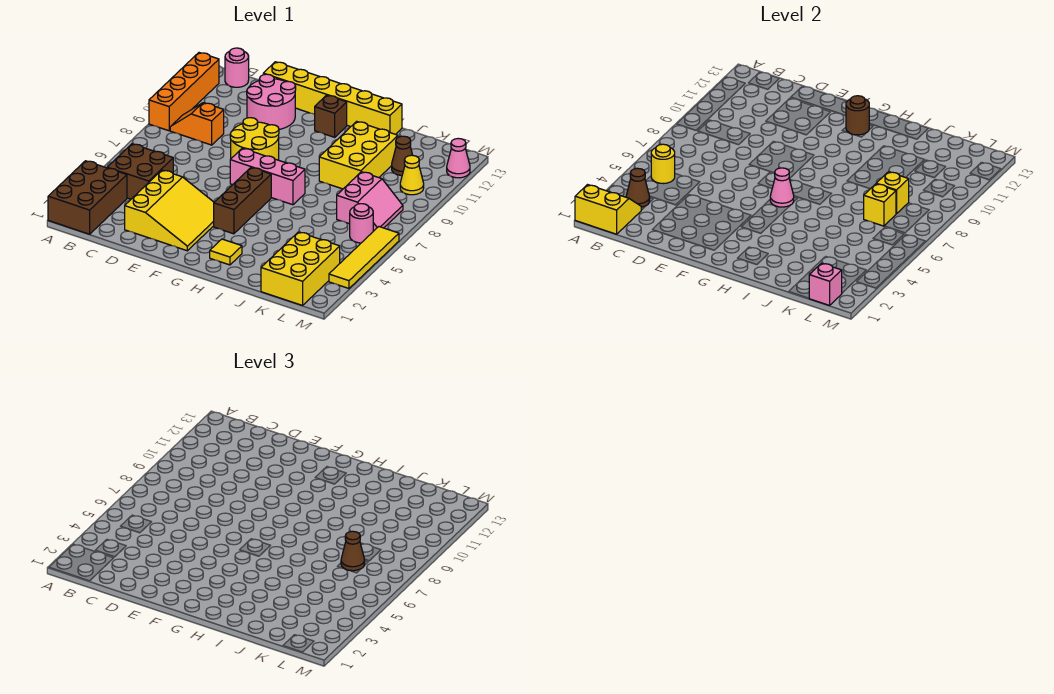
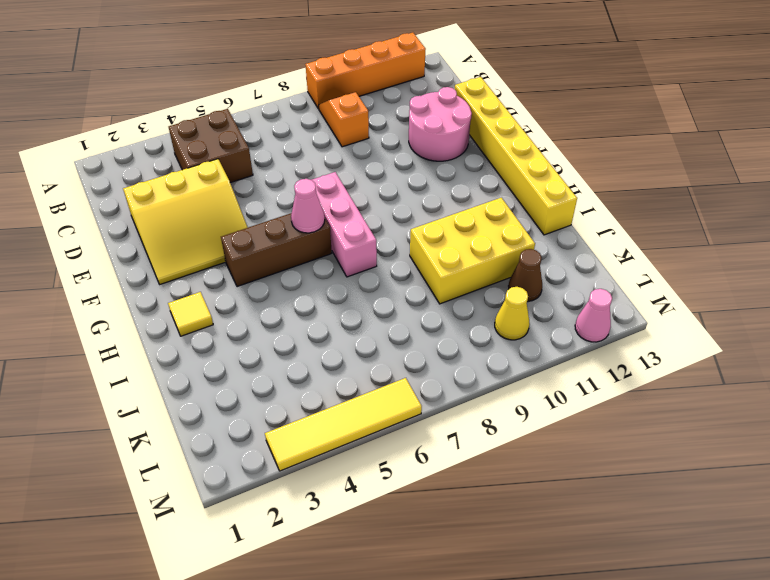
none -> brown 2x3 brick [48,161,127,234]
none -> pink 1x1 round brick [225,48,249,87]
none -> yellow 2x2 round brick [230,118,279,160]
none -> brown 1x1 brick [315,95,347,137]

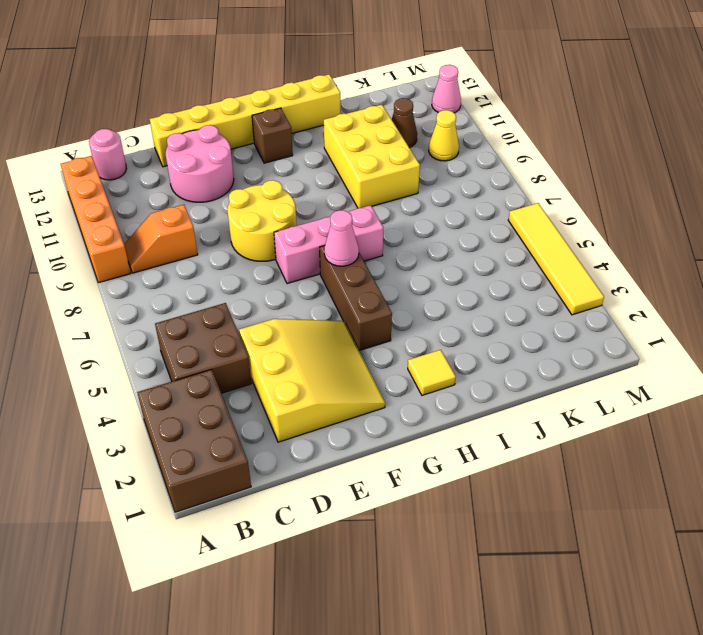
none -> yellow 2x3 brick [261,232,340,305]
none -> pink 2x2 slope [337,172,403,231]
none -> pink 1x1 round brick [350,204,373,243]
none -> yellow 2x2 slope [575,185,641,234]

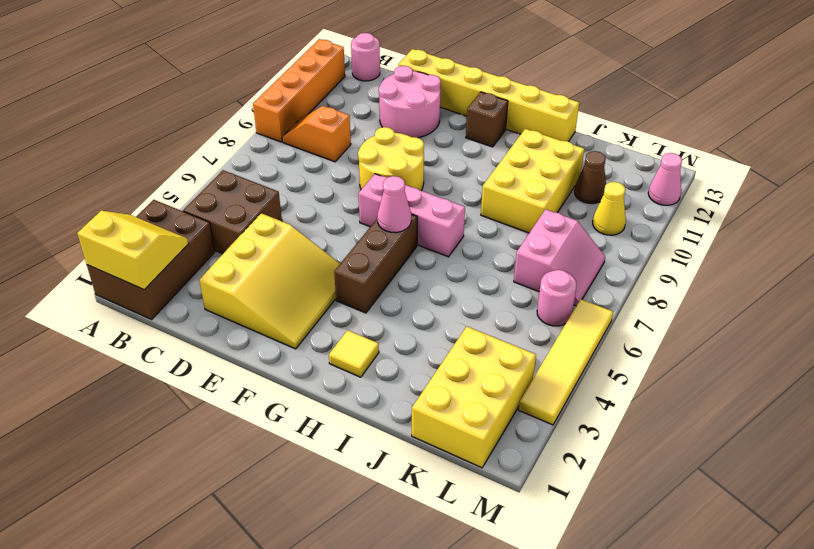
none -> brown 1x1 cone [626,168,650,207]
none -> yellow 1x1 round brick [651,144,675,184]
none -> brown 1x1 round brick [846,96,869,135]
none -> yellow 1x1 brick [864,184,896,226]

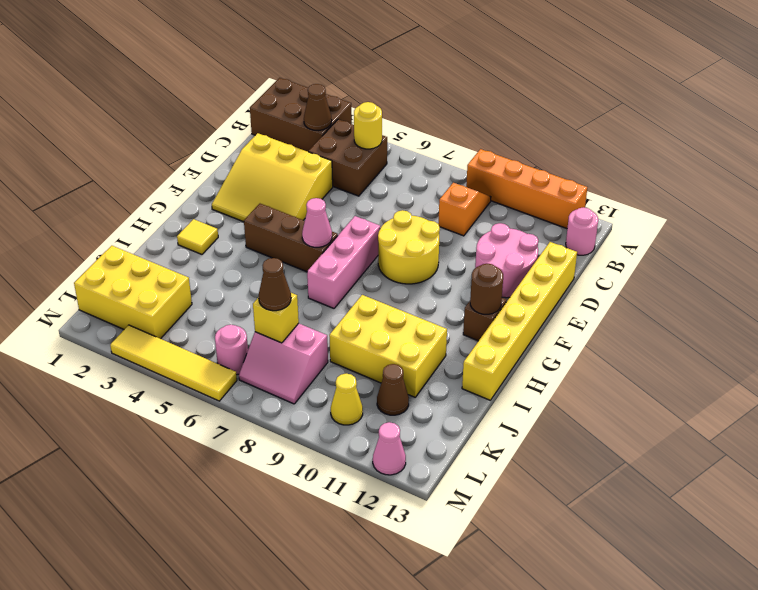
none -> yellow 2x2 slope [575,185,641,234]
none -> yellow 1x1 brick [876,172,909,214]
none -> pink 1x1 brick [809,263,842,305]

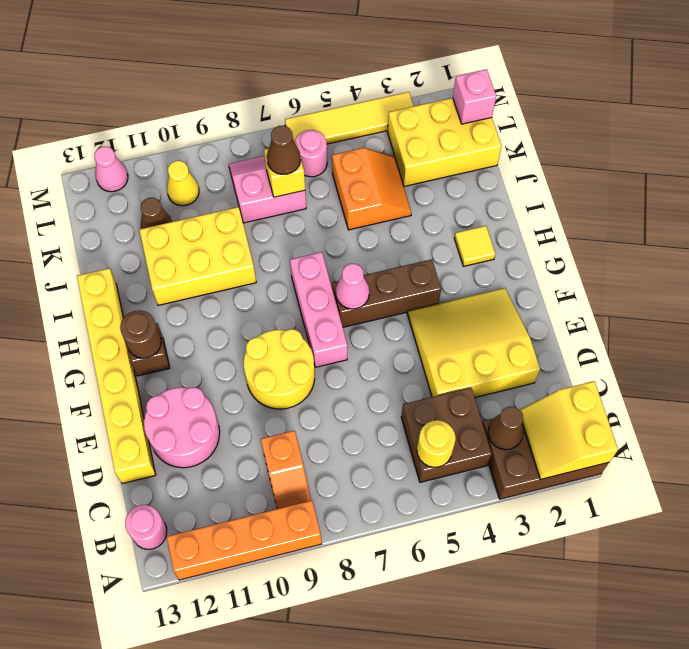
orange 2x2 slope [332,148,412,230] -> none
none -> yellow 1x1 brick [876,172,909,214]

